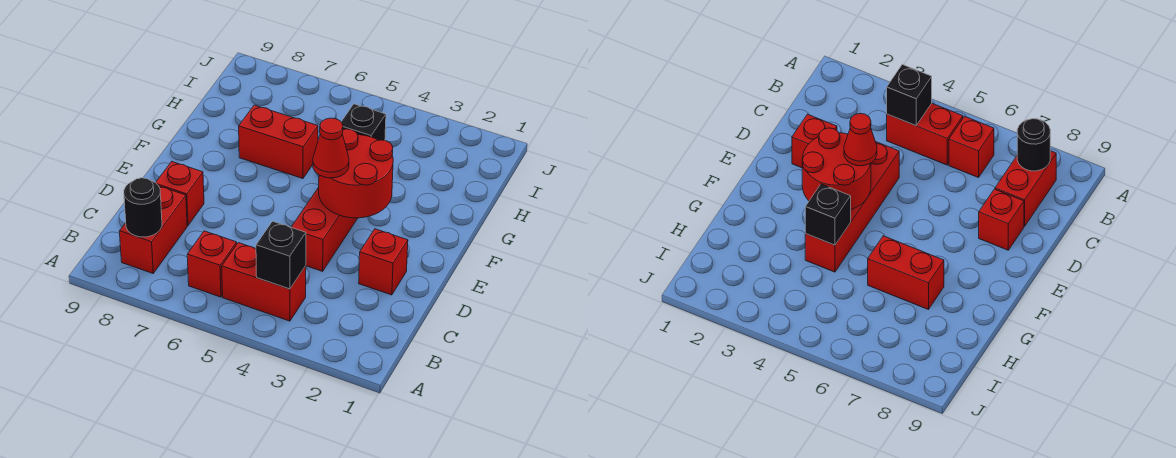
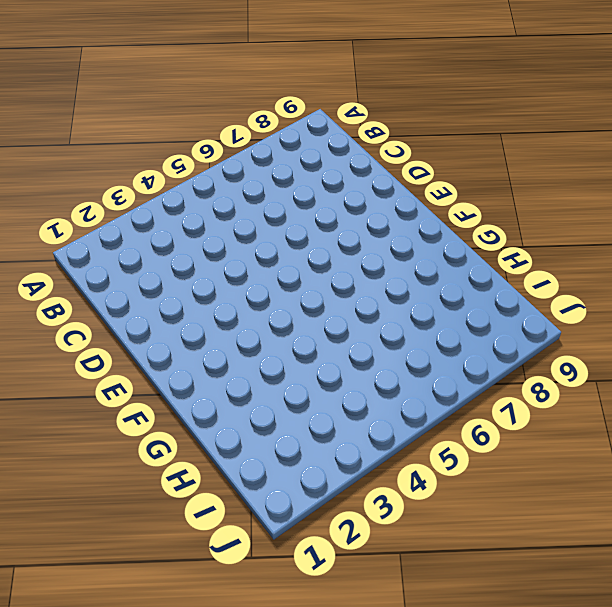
none -> red 1x2 brick [222,243,306,321]
none -> red 1x1 brick [187,231,237,297]
none -> red 1x2 brick [119,186,187,273]

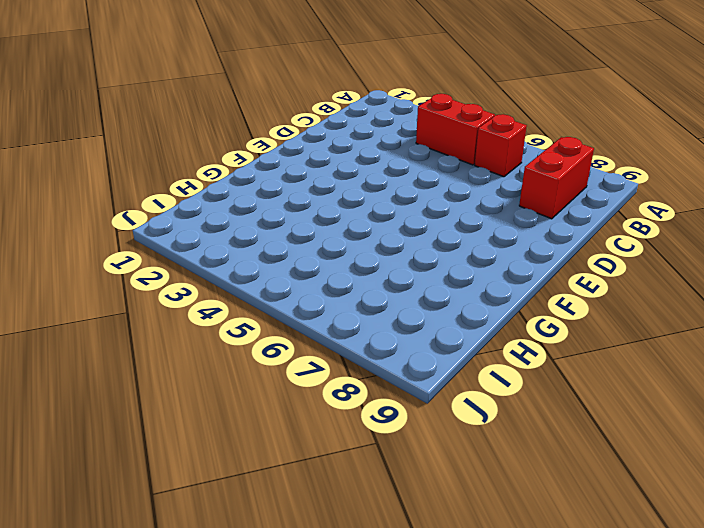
none -> red 1x1 brick [359,229,408,295]
none -> red 1x4 brick [291,187,358,271]
none -> red 1x1 brick [156,162,204,226]

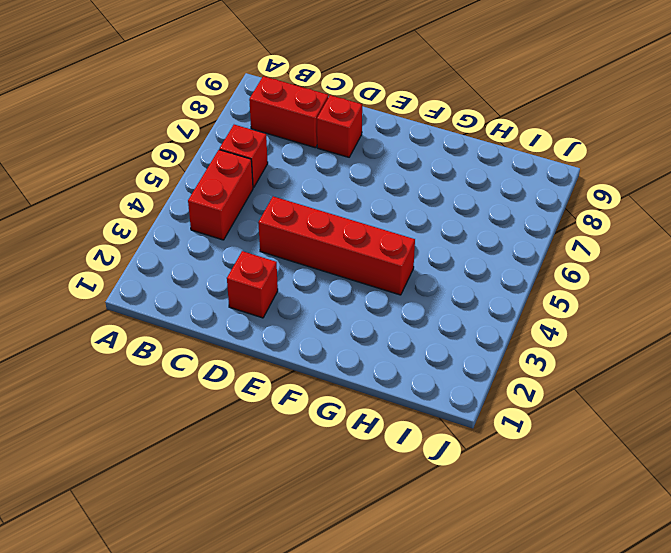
none -> red 1x2 brick [239,105,318,179]
none -> black 1x1 brick [256,221,306,289]
none -> black 1x1 round brick [124,178,162,237]

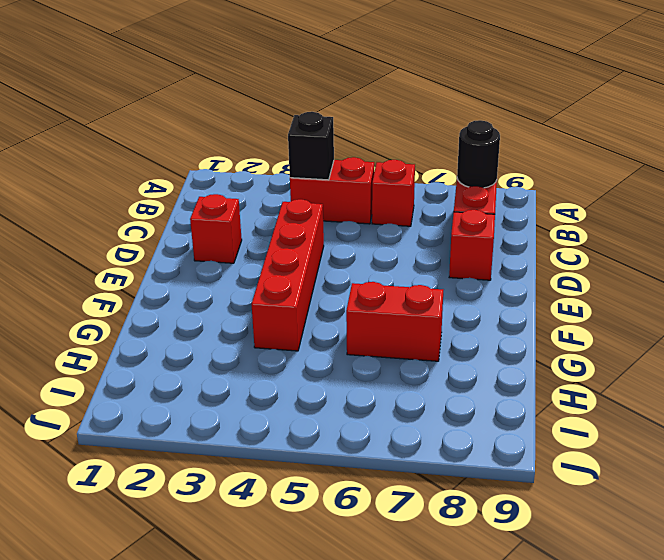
none -> red 2x2 round brick [319,129,393,218]
none -> black 1x1 brick [341,104,386,141]
none -> red 1x1 cone [313,118,349,178]

